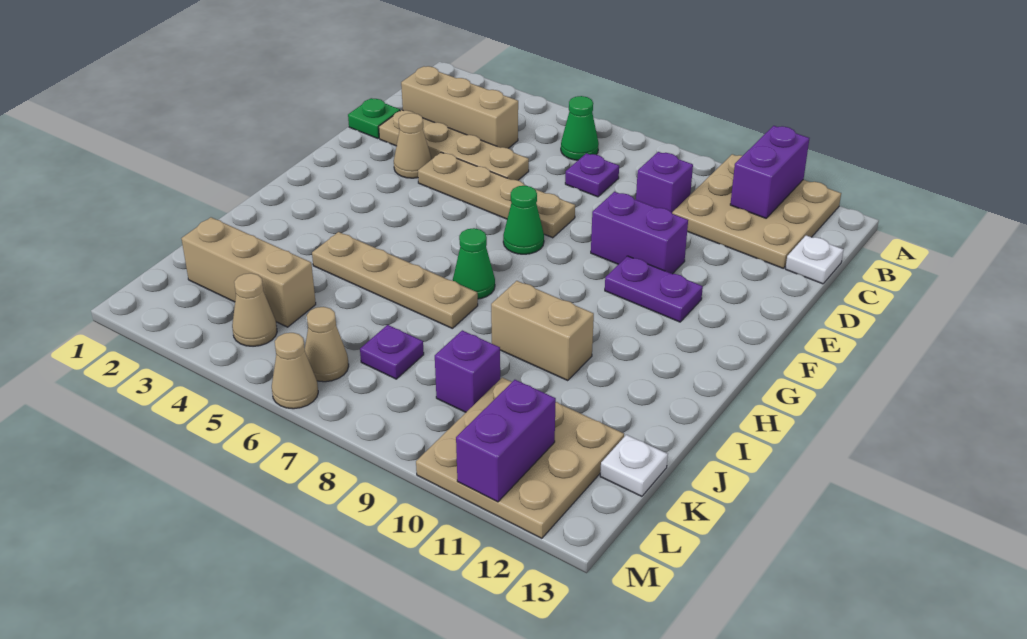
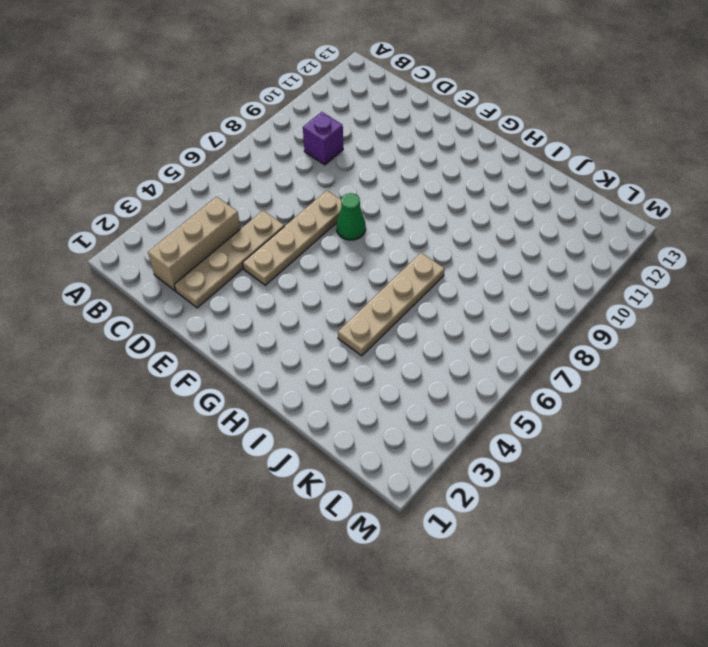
none -> tan 3x3 plate [672,154,841,268]
none -> green 1x1 cone [561,96,599,160]
none -> purple 1x1 plate [565,153,619,197]

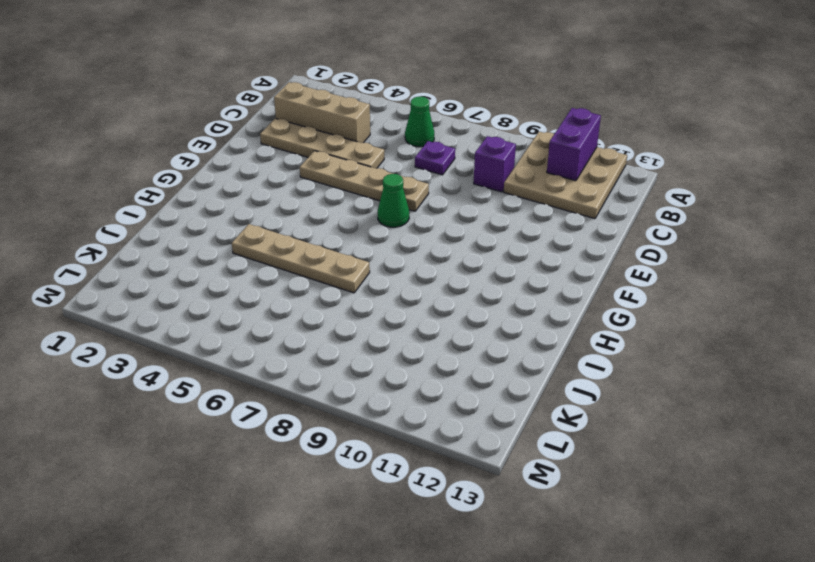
none -> white 1x1 plate [785,235,844,284]
none -> green 1x1 plate [348,98,400,139]
none -> tan 1x1 cone [394,113,432,178]

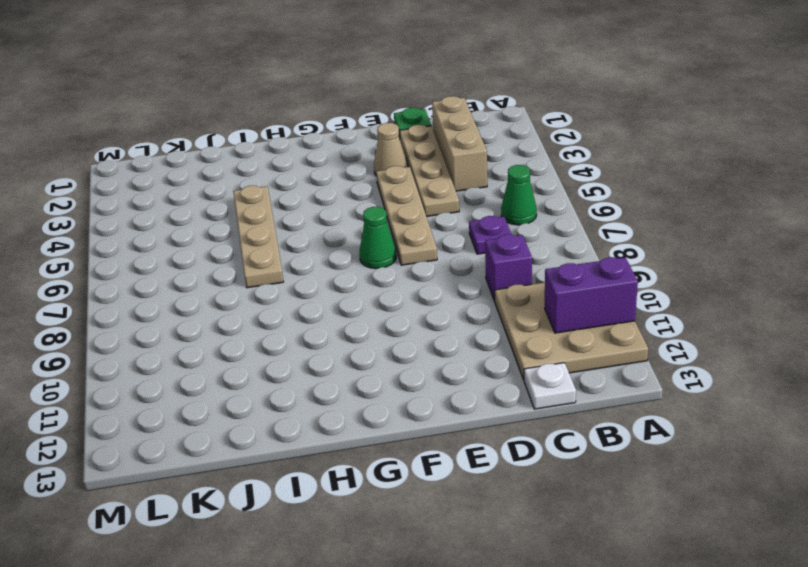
none -> purple 1x2 brick [591,192,688,274]
none -> purple 1x2 plate [605,256,703,322]
none -> green 1x1 cone [453,228,495,299]

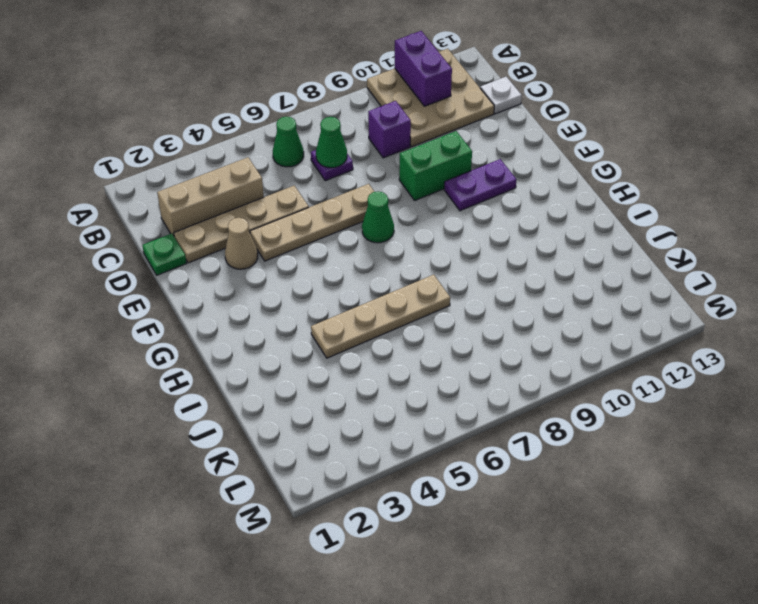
green 1x1 cone [316,117,347,168] -> green 1x1 cone moved to [453,228,495,299]
green 1x2 brick [399,131,472,200] -> purple 1x2 brick [591,192,688,274]
none -> tan 1x2 brick [491,281,594,381]
none -> tan 1x3 brick [181,217,316,327]
none -> purple 1x1 plate [360,325,424,379]

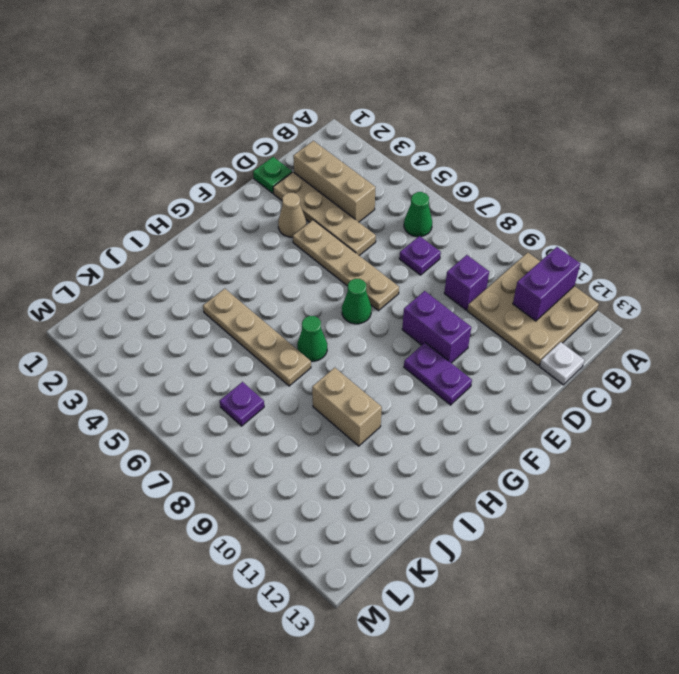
none -> tan 1x3 brick [181,217,316,327]
none -> purple 1x1 brick [435,330,500,412]
none -> tan 3x3 plate [416,378,624,538]

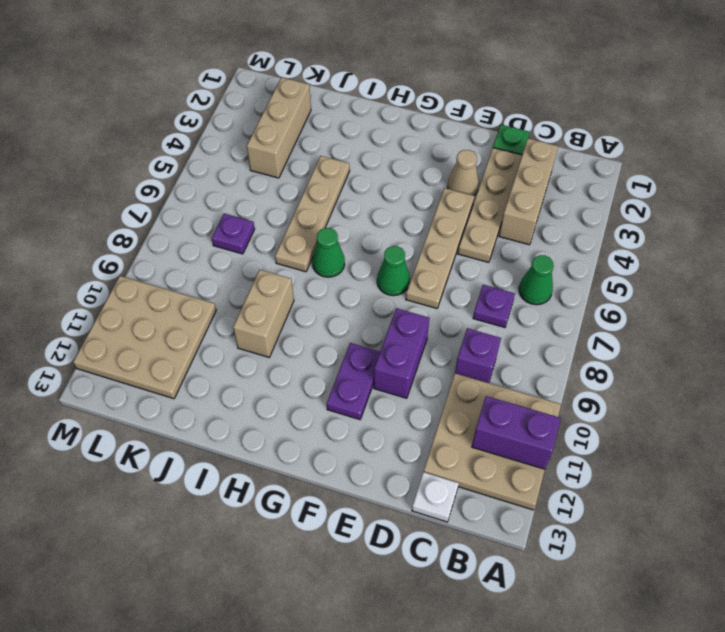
none -> purple 1x1 brick [435,330,500,412]
none -> white 1x1 plate [600,435,668,496]
none -> tan 1x1 cone [232,273,277,346]

